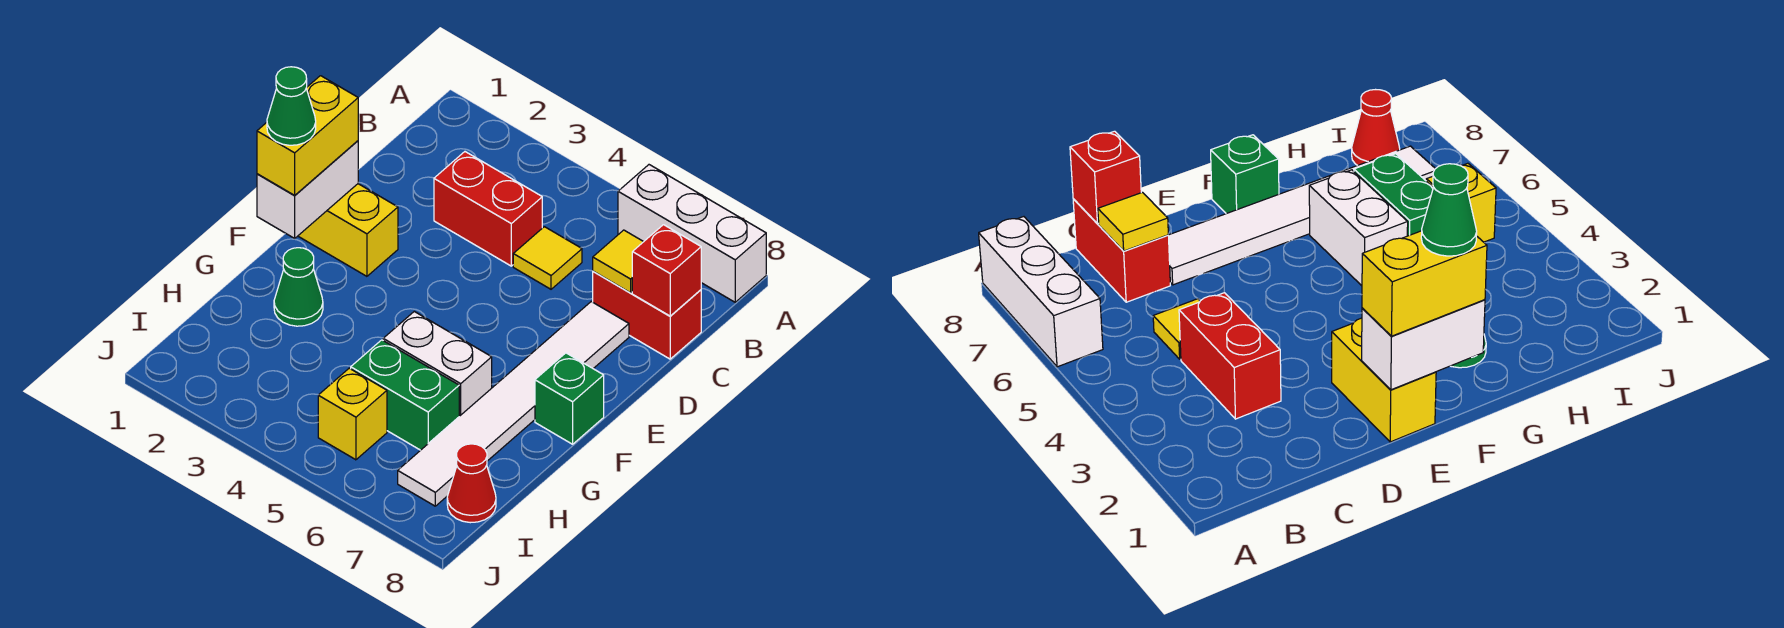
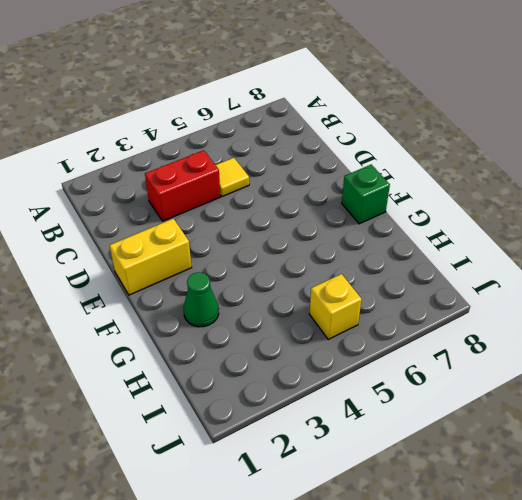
none -> white 1x3 brick [618,165,766,302]
none -> red 1x2 brick [593,271,701,359]
none -> white 1x6 tile [398,302,629,506]

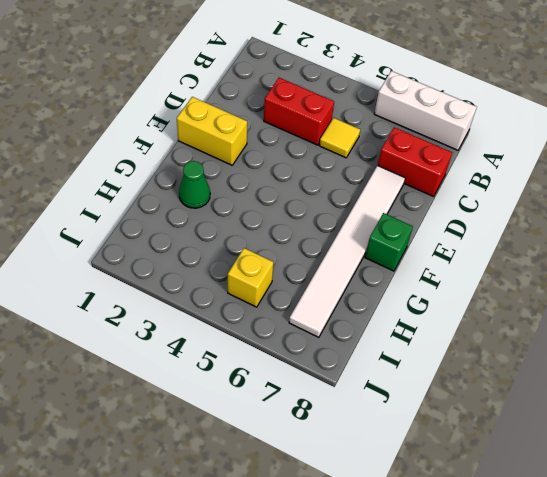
none -> white 1x2 brick [383,312,492,416]
none -> green 1x2 brick [351,340,459,450]
none -> red 1x1 cone [447,444,496,523]

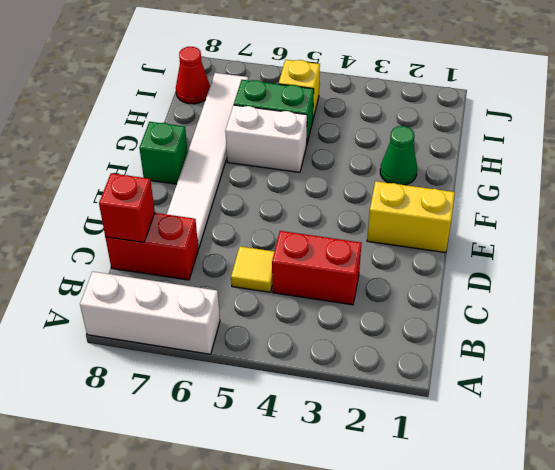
none -> yellow 1x1 tile [593,230,643,293]
none -> white 1x2 brick [257,141,358,238]
none -> yellow 1x2 brick [257,76,358,196]

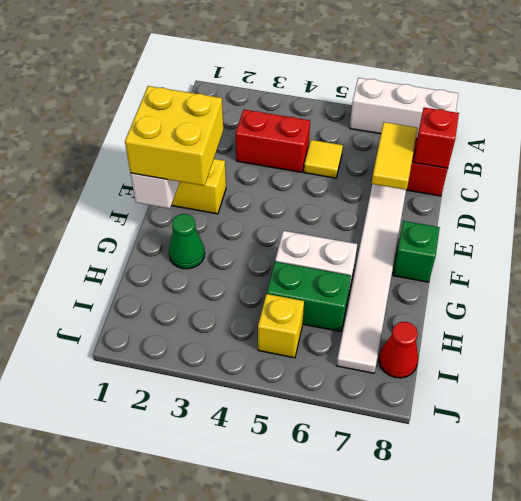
yellow 1x2 tile [371,122,417,190] -> yellow 1x1 tile [593,230,643,293]
yellow 2x2 brick [125,86,223,186] -> yellow 1x2 brick [257,76,358,196]
none -> green 1x1 cone [267,67,316,145]

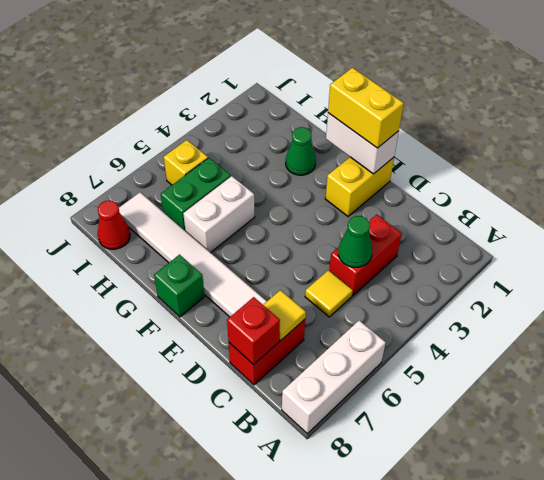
green 1x1 cone [338,216,372,267] -> green 1x1 cone moved to [267,67,316,145]

